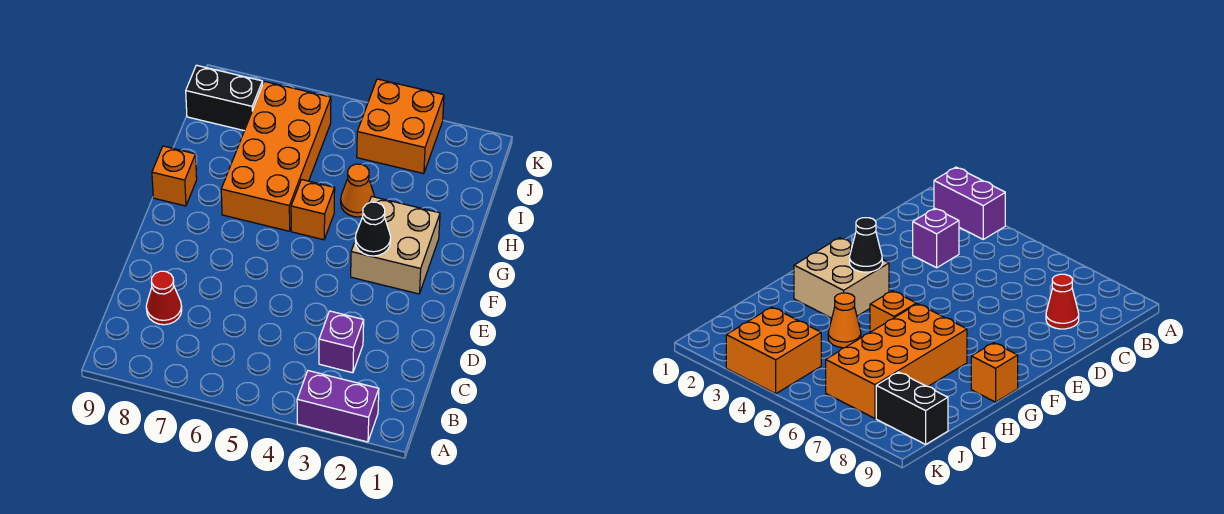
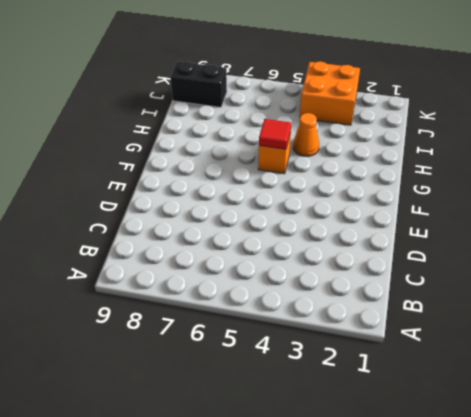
red 1x1 tile [259,119,291,149] -> none
none -> purple 1x2 brick [297,371,379,442]
none -> purple 1x1 brick [319,311,364,373]

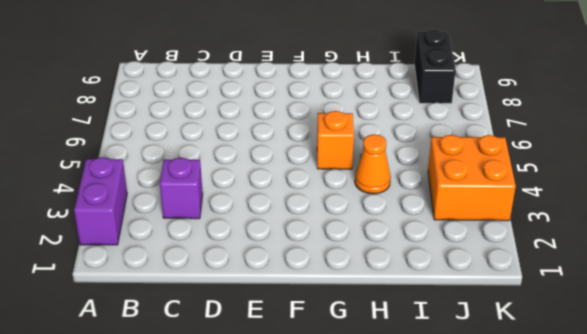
none -> red 1x1 cone [146,271,182,325]
none -> tan 2x2 brick [351,196,440,294]

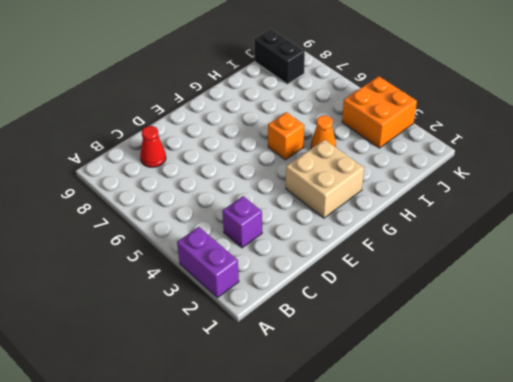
none -> orange 2x4 brick [221,81,331,231]
none -> orange 1x1 brick [152,146,197,206]

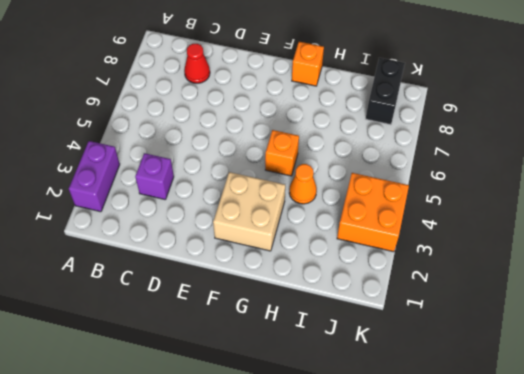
none -> orange 2x4 brick [221,81,331,231]
none -> black 1x1 cone [355,202,391,256]

